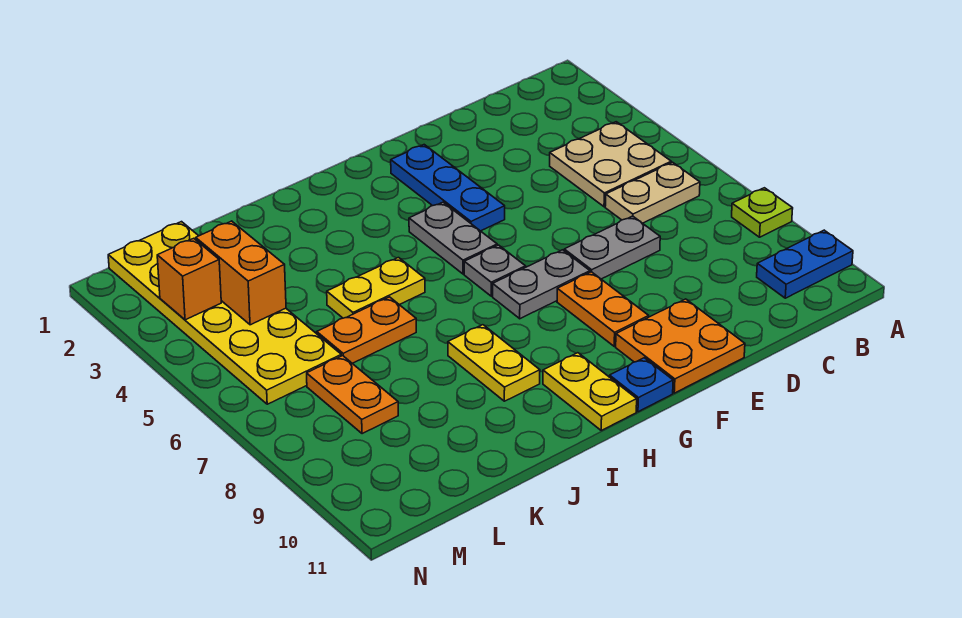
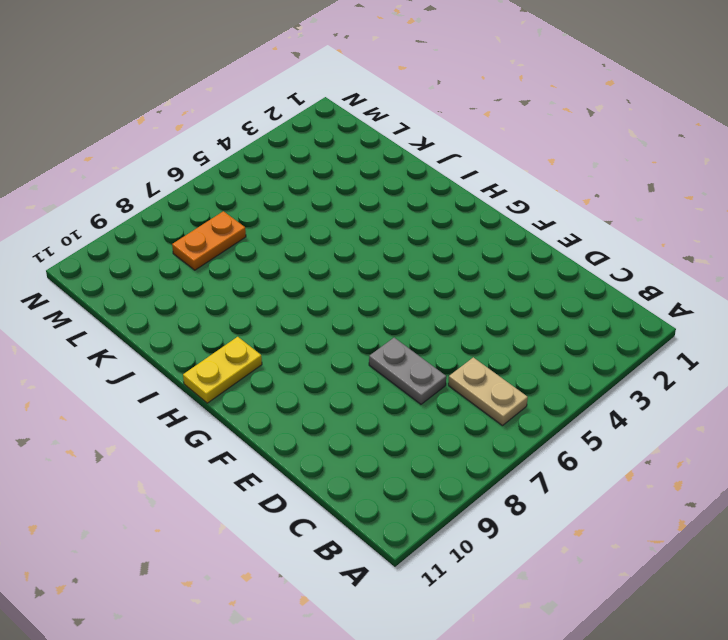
none -> lime 1x1 plate [732,188,793,237]
none -> blue 1x2 plate [757,230,853,298]
none -> tan 2x2 plate [550,122,671,207]

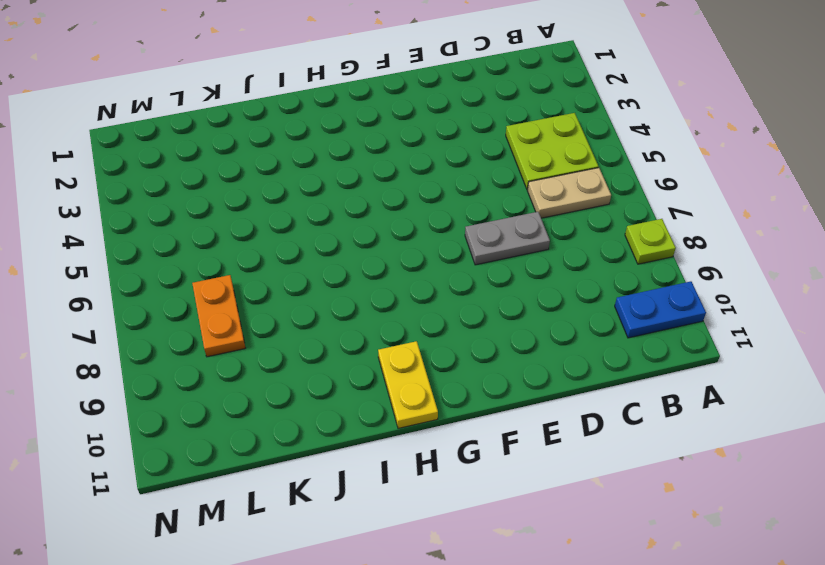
lime 2x2 plate [506,113,598,190] -> tan 2x2 plate [550,122,671,207]
none -> orange 2x2 plate [616,299,745,393]
none -> blue 1x3 plate [391,145,505,231]
none -> grey 1x2 plate [493,250,590,319]

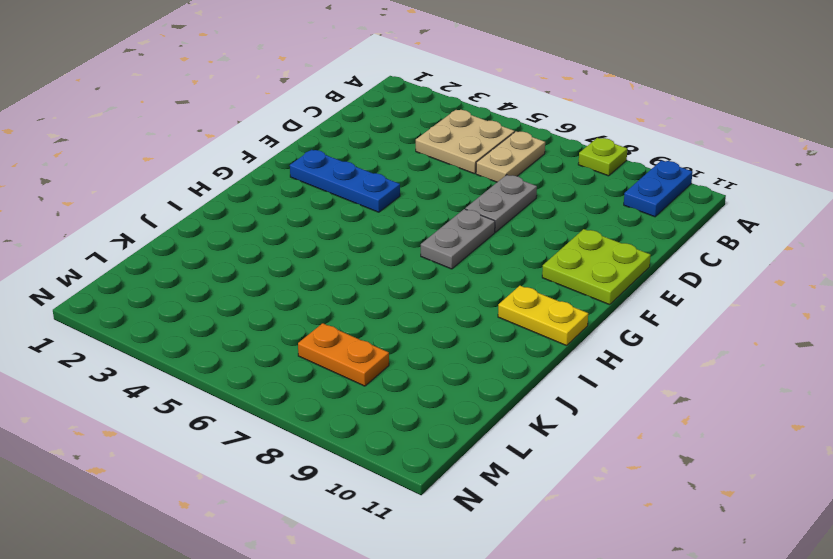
lime 2x2 plate [542,229,651,305] -> orange 2x2 plate [616,299,745,393]
none -> orange 1x2 plate [557,272,649,346]
none -> grey 1x2 plate [409,202,497,274]
none -> grey 1x1 plate [464,245,526,296]

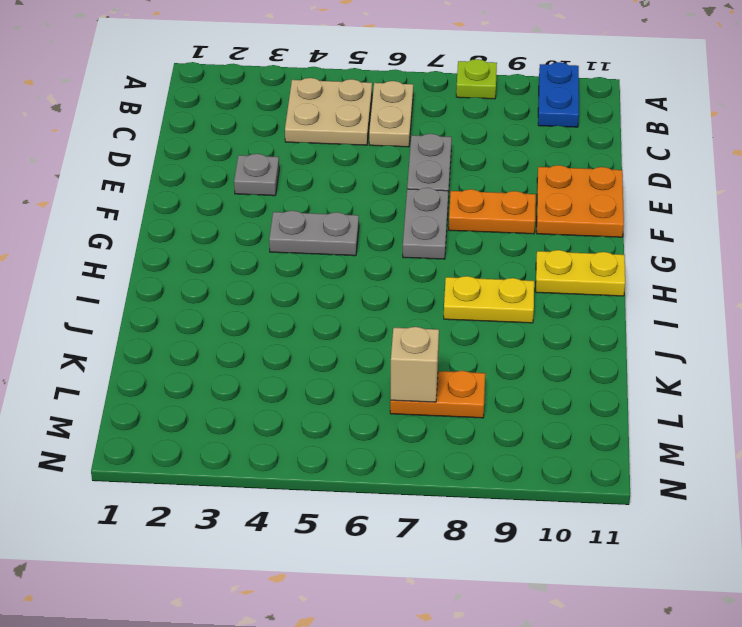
grey 1x1 plate [234,154,279,196] -> grey 1x1 plate moved to [464,245,526,296]
tan 1x1 brick [391,327,439,402] -> none
none -> blue 1x3 plate [391,145,505,231]
none -> blue 1x1 plate [610,358,673,412]
none -> yellow 1x2 plate [327,258,425,318]

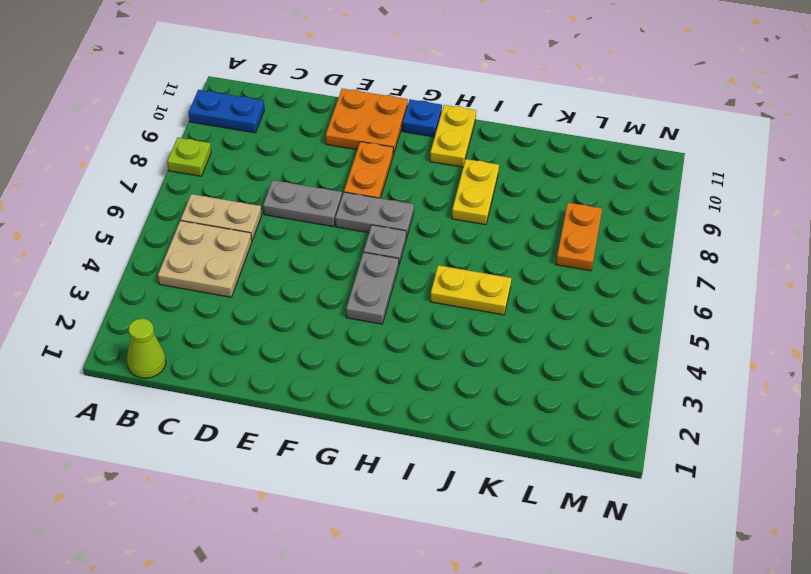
lime 1x1 cone [127,319,166,378] -> none
none -> blue 1x3 plate [391,145,505,231]
none -> orange 1x2 plate [316,297,416,363]
none -> yellow 2x6 plate [108,222,341,404]

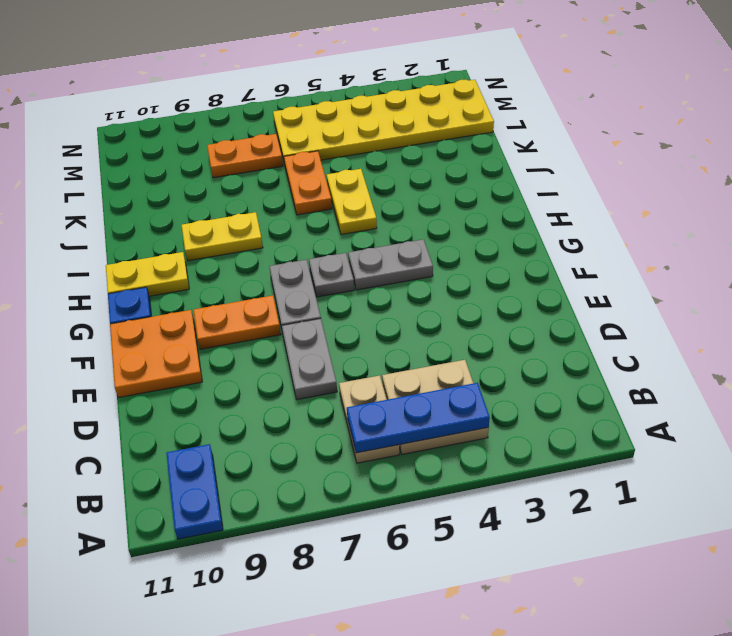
blue 1x3 plate [347,383,490,453] -> blue 1x3 plate moved to [391,145,505,231]
none -> lime 1x1 plate [732,188,793,237]
none -> orange 1x2 brick [196,221,286,325]
none -> orange 1x1 brick [157,238,221,320]

